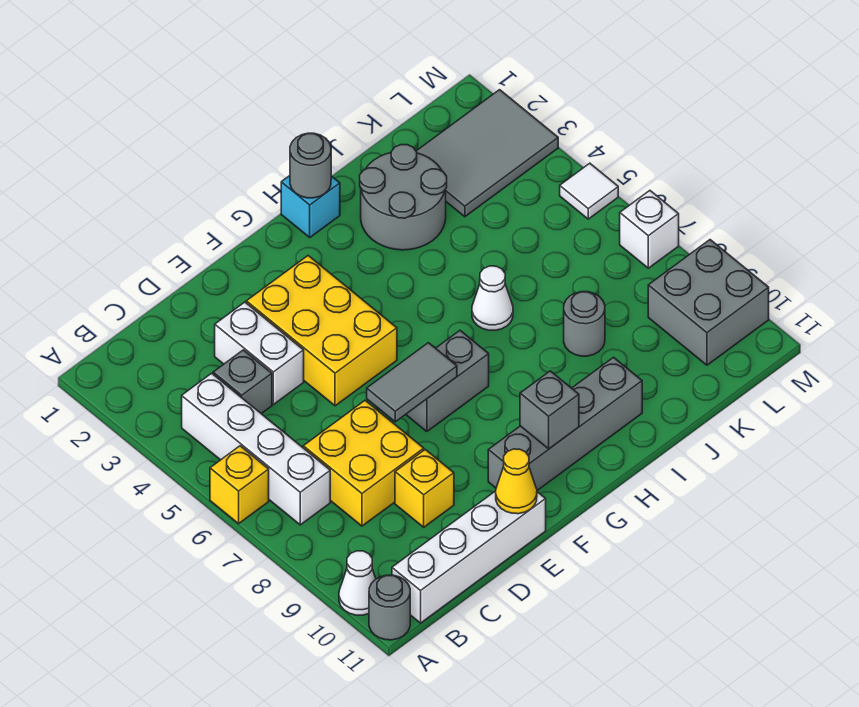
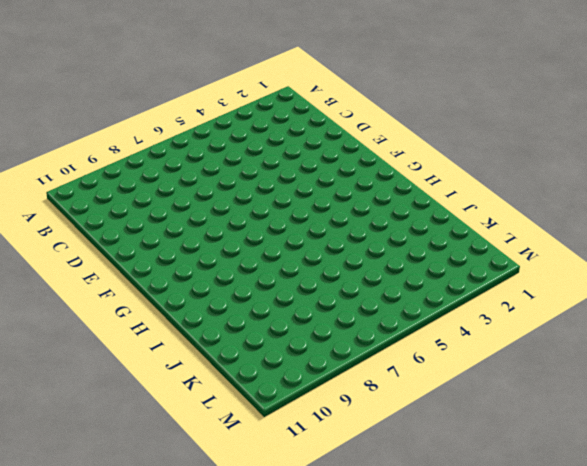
none -> yellow 1x1 brick [210,446,269,524]
none -> white 1x1 cone [339,551,376,615]
none -> grey 1x1 round brick [369,575,410,640]

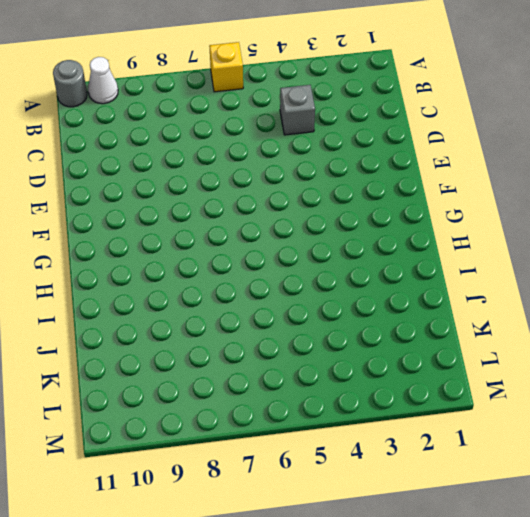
none -> white 1x4 brick [182,373,330,525]
none -> white 1x4 brick [392,491,546,623]
none -> yellow 2x2 brick [303,401,424,526]

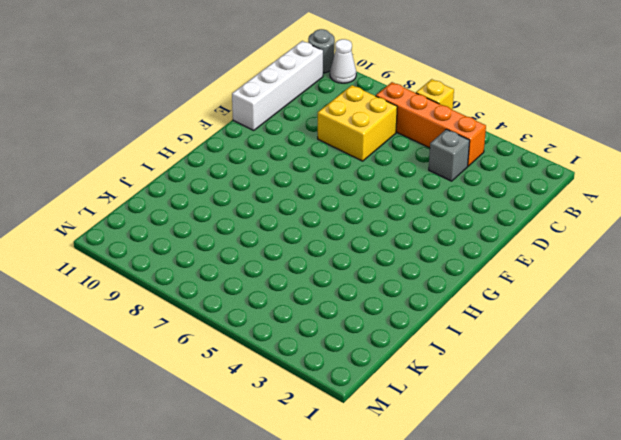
orange 1x4 brick [376,82,486,166] -> white 1x4 brick [182,373,330,525]
none -> white 1x2 brick [215,302,304,405]
none -> yellow 1x1 brick [395,450,454,527]
none -> yellow 2x3 brick [246,256,397,406]

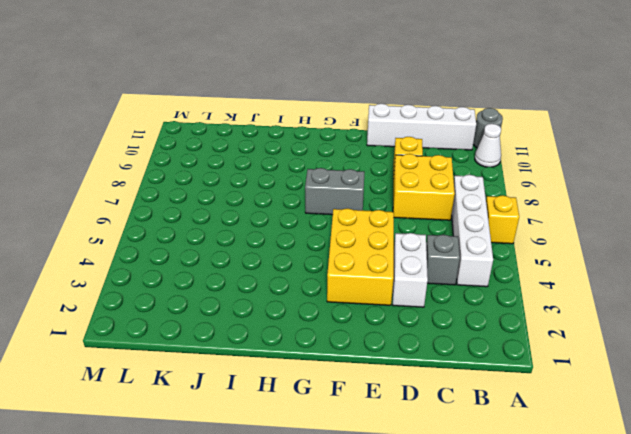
none -> grey 1x4 brick [488,357,642,490]
none -> cyan 1x1 brick [281,176,340,237]
none -> grey 2x2 round brick [360,145,447,250]

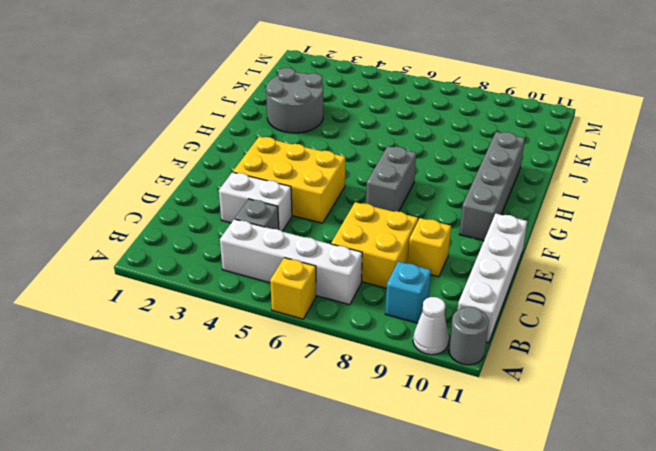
cyan 1x1 brick [385,261,431,323] -> cyan 1x1 brick moved to [281,176,340,237]
none -> white 1x1 cone [472,266,513,330]
none -> grey 1x1 round brick [564,292,605,356]
none -> grey 2x3 tile [416,90,558,217]

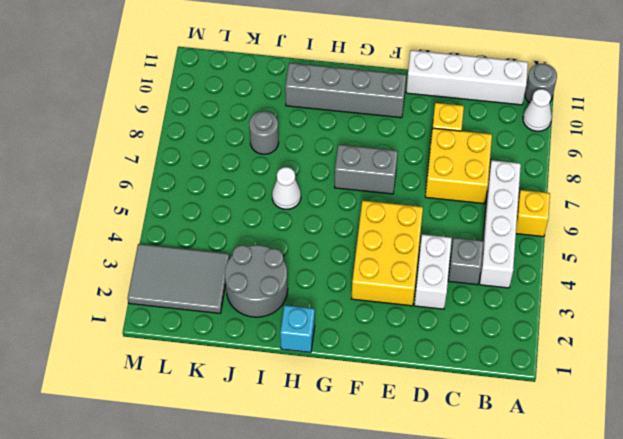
none -> grey 2x2 brick [648,240,769,365]
none -> white 1x1 tile [560,163,618,219]
none -> white 1x1 brick [620,191,679,268]

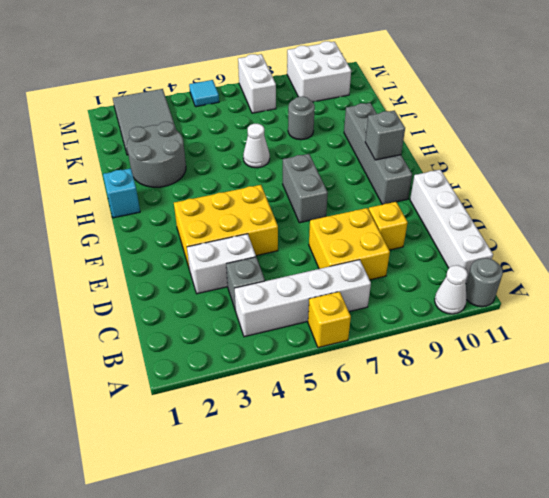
white 1x2 brick [238,54,276,113] -> white 1x1 brick [620,191,679,268]
white 2x2 brick [287,41,351,102] -> grey 2x2 brick [648,240,769,365]
cyan 1x1 tile [189,80,219,107] -> white 1x1 tile [560,163,618,219]
none -> grey 1x2 tile [367,343,457,422]
none -> yellow 1x1 cone [496,449,537,514]
none -> grey 1x1 round brick [290,133,331,198]

